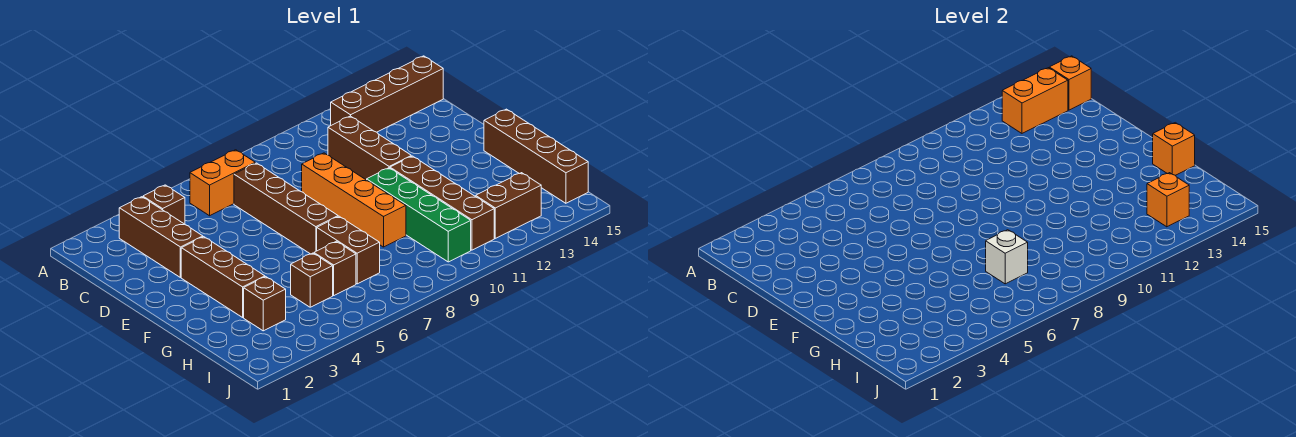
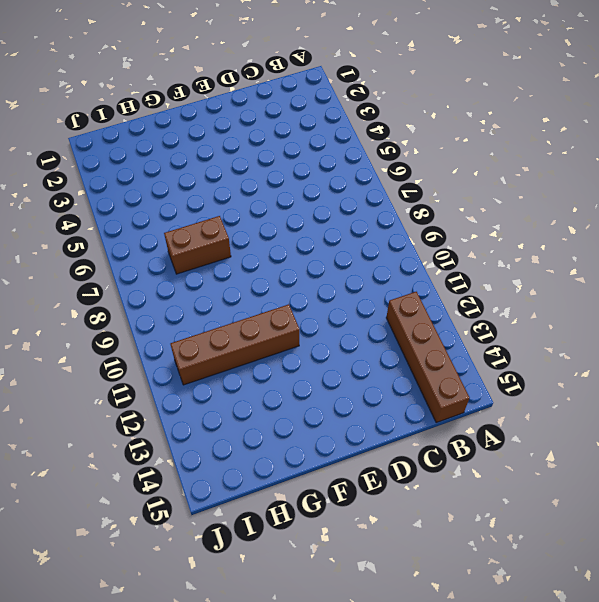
none -> brown 1x3 brick [119,197,203,278]
none -> brown 1x1 brick [143,185,185,224]
none -> orange 1x2 brick [190,150,255,216]

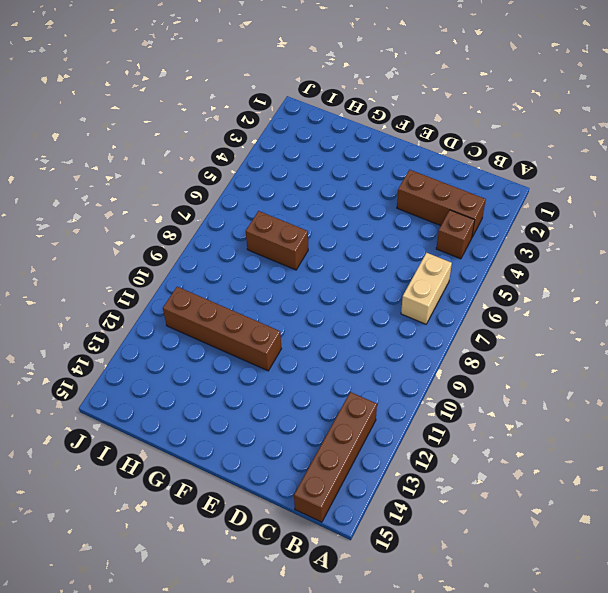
tan 1x2 brick [401,253,452,324] -> orange 1x2 brick [190,150,255,216]
none -> brown 1x4 brick [234,163,338,254]
none -> brown 1x3 brick [328,116,411,180]
none -> orange 1x4 brick [302,153,406,247]

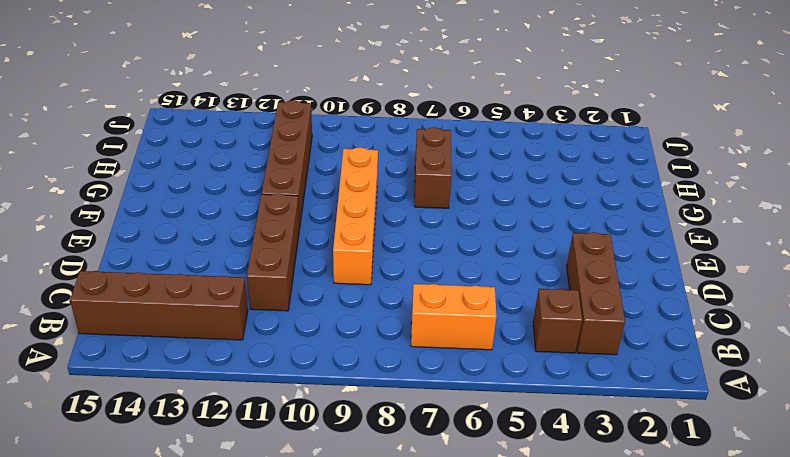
none -> brown 1x4 brick [234,163,338,254]
none -> brown 1x3 brick [181,237,265,317]
none -> green 1x4 brick [367,168,471,262]

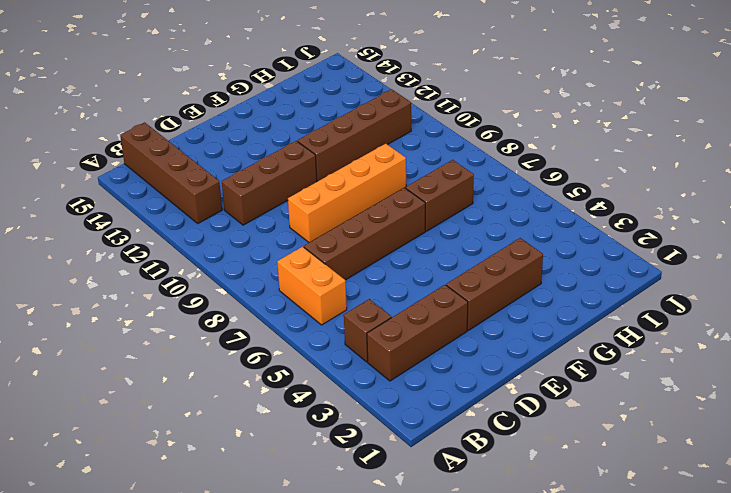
none -> green 1x4 brick [367,168,471,262]
none -> brown 1x4 brick [484,109,588,203]
none -> brown 1x1 brick [244,277,286,331]

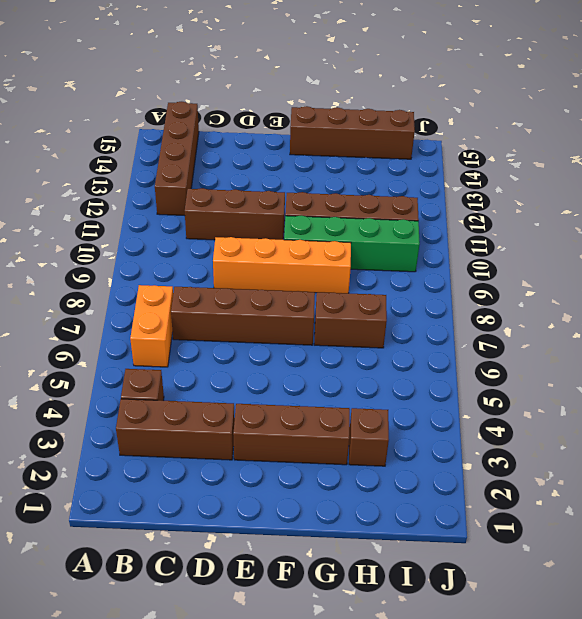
none -> brown 1x1 brick [291,253,333,307]
none -> brown 1x1 brick [314,241,356,295]
none -> brown 1x2 brick [476,173,541,238]

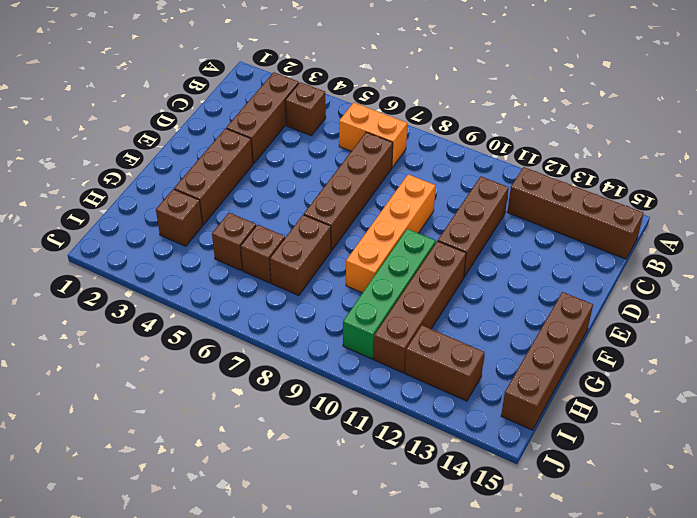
none -> orange 1x2 brick [1002,68,1068,133]
none -> orange 1x1 brick [1049,56,1091,110]
none -> orange 1x1 brick [1153,123,1195,175]

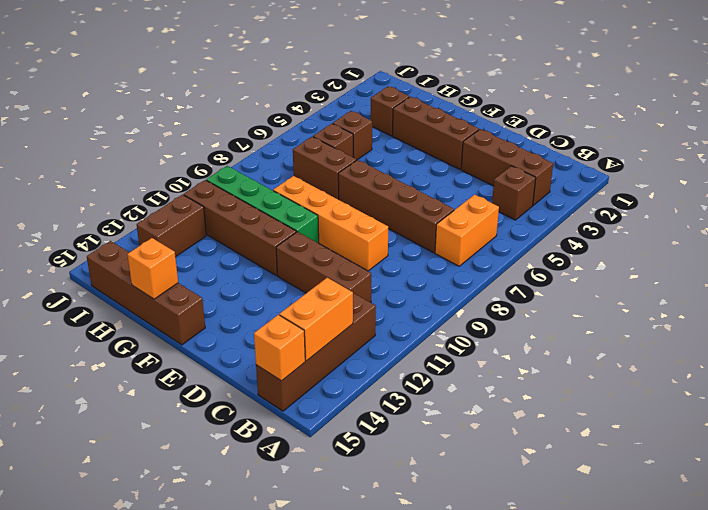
none -> white 1x1 brick [986,230,1028,284]
none -> orange 1x1 brick [1147,173,1189,227]

